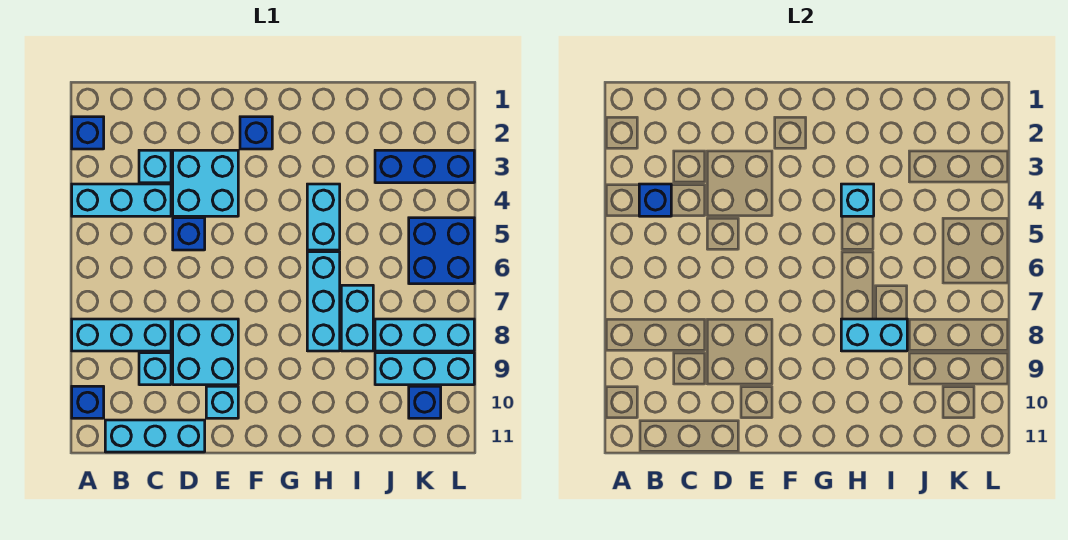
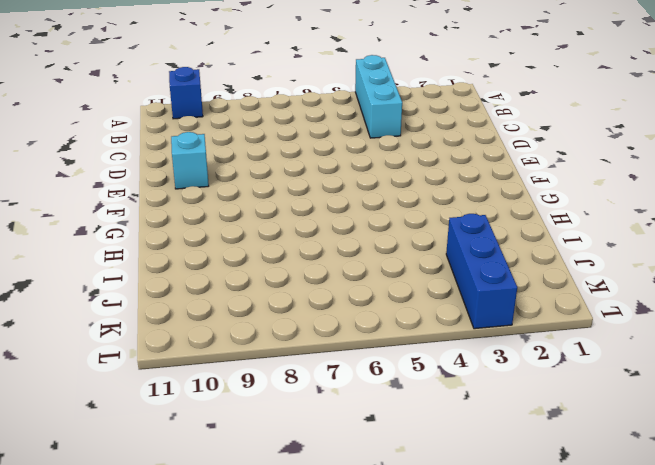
none -> blue 1x1 brick [72,117,104,149]
none -> cyan 1x3 brick [72,319,171,351]
none -> cyan 1x3 brick [105,420,205,452]

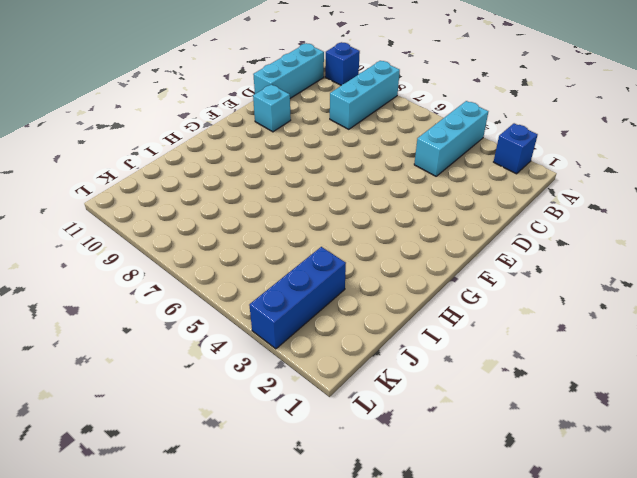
none -> cyan 1x1 brick [139,150,171,183]
none -> cyan 1x1 brick [139,353,171,385]
none -> cyan 2x2 brick [173,150,238,216]

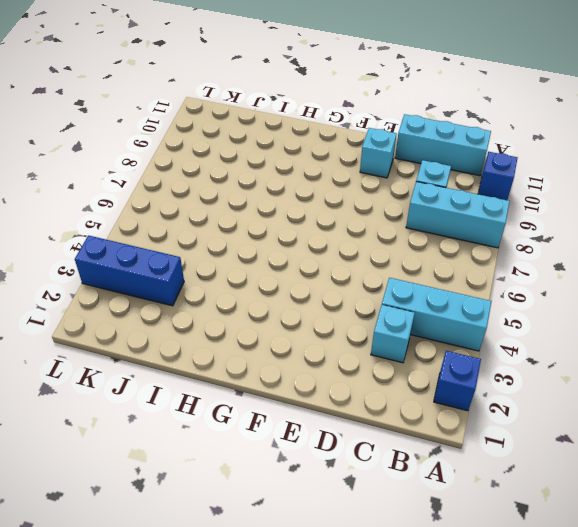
none -> cyan 2x2 brick [173,150,238,216]
none -> blue 1x1 brick [173,218,205,250]
none -> cyan 2x2 brick [173,319,238,385]

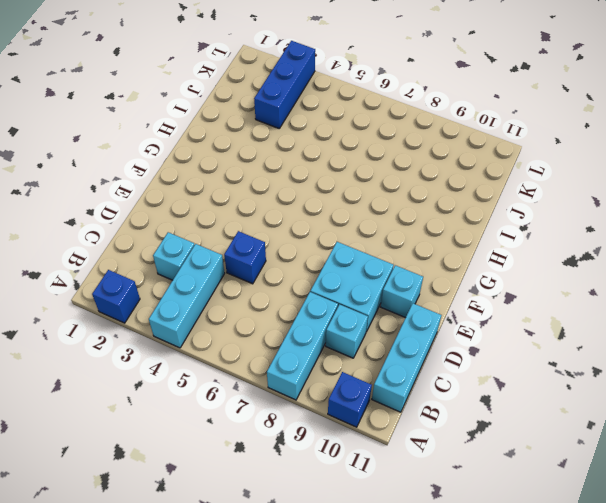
none -> cyan 2x2 brick [173,150,238,216]
none -> blue 1x1 brick [240,117,272,149]
none -> cyan 1x2 brick [307,184,340,250]

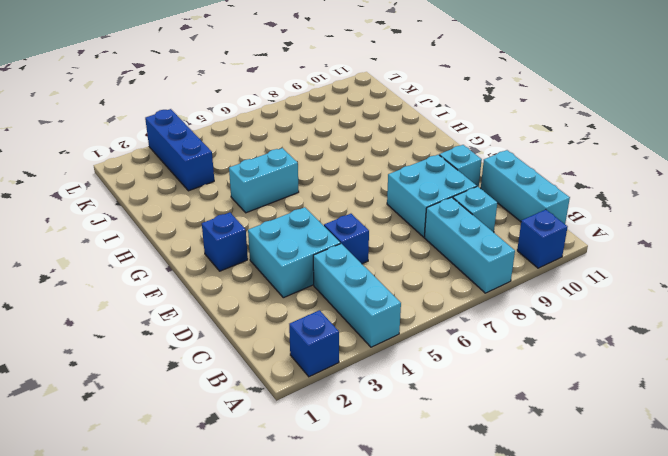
none -> cyan 1x1 brick [139,150,171,183]
none -> cyan 1x3 brick [307,252,340,351]
none -> cyan 1x2 brick [341,285,373,351]

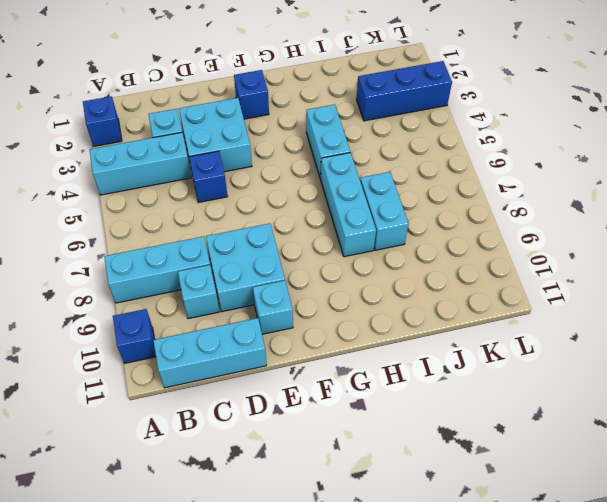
none -> cyan 1x3 brick [375,319,474,351]
none -> cyan 1x3 brick [375,353,474,385]
none -> blue 2x2 brick [409,218,474,284]

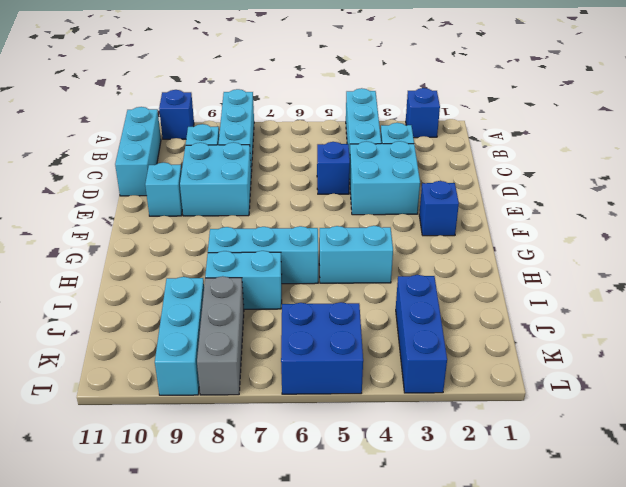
grey 1x3 brick [197,276,244,395] -> cyan 1x3 brick [375,319,474,351]
none -> blue 1x1 brick [409,386,441,418]
none -> blue 1x1 brick [639,184,671,216]
none -> cyan 1x1 brick [841,184,874,216]

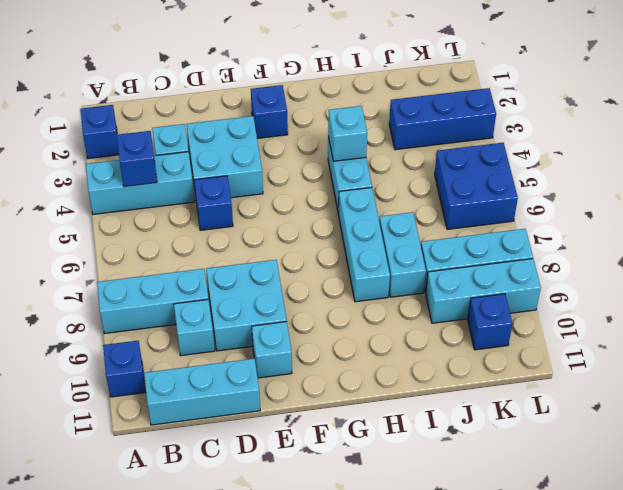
none -> cyan 1x2 brick [841,319,907,351]

